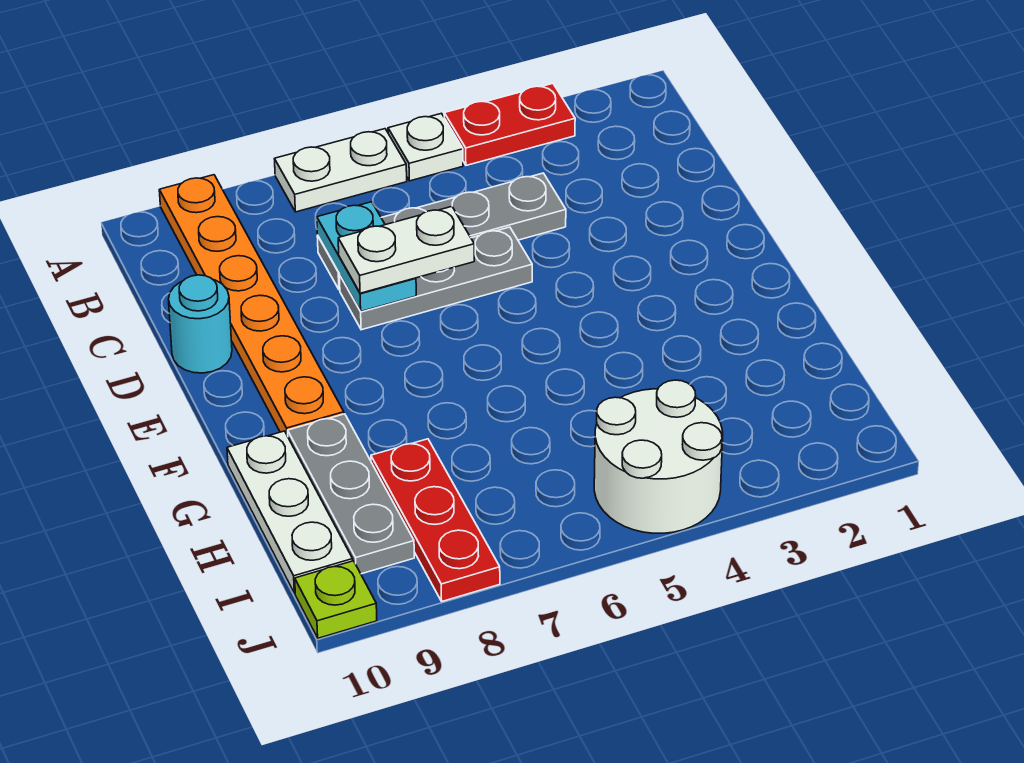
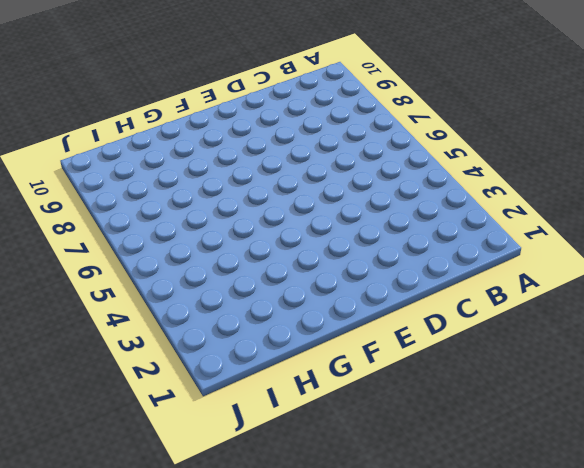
none -> red 1x2 plate [444,84,575,165]
none -> white 1x1 plate [388,113,463,181]
none -> white 1x2 plate [275,129,407,212]

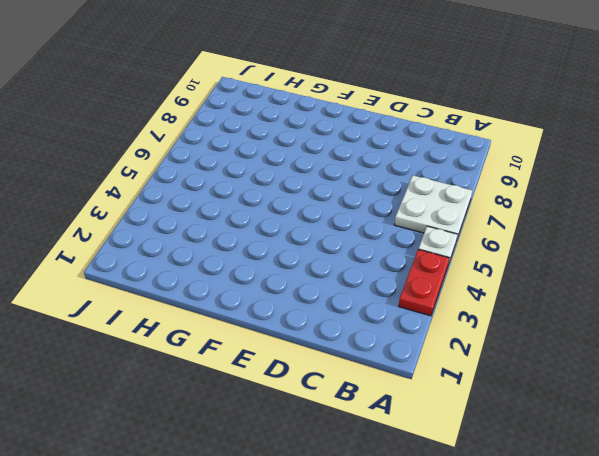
white 2x2 plate [394,175,472,238] -> white 1x2 plate [275,129,407,212]
none -> orange 1x6 plate [159,175,344,436]
none -> grey 1x4 plate [317,173,566,290]
none -> grey 1x3 plate [339,227,532,330]

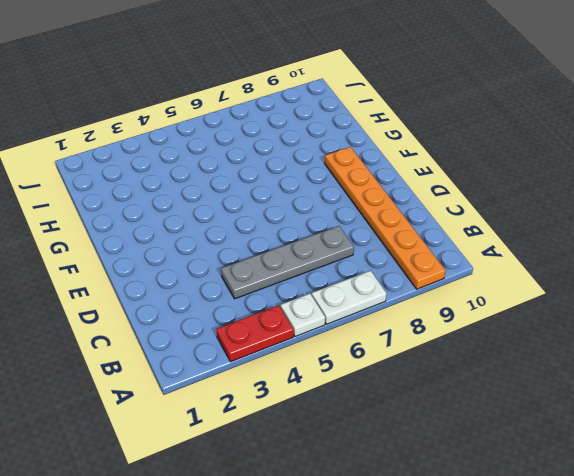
none -> grey 1x3 plate [339,227,532,330]
none -> cyan 1x1 round brick [168,275,232,373]
none -> grey 1x3 plate [288,414,414,574]

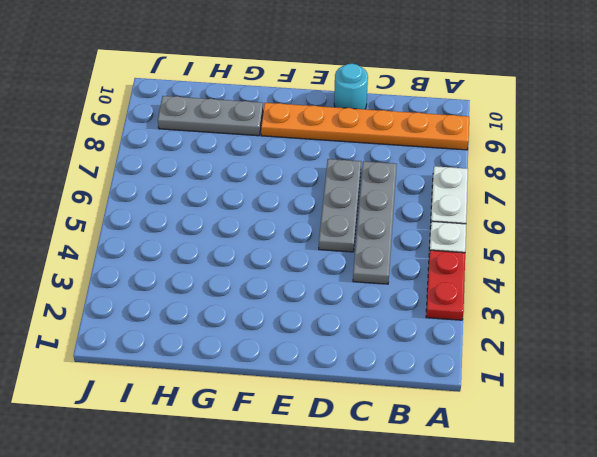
none -> white 1x3 plate [227,431,353,593]
none -> red 1x3 plate [371,439,500,601]
none -> white 2x2 round brick [594,380,723,533]

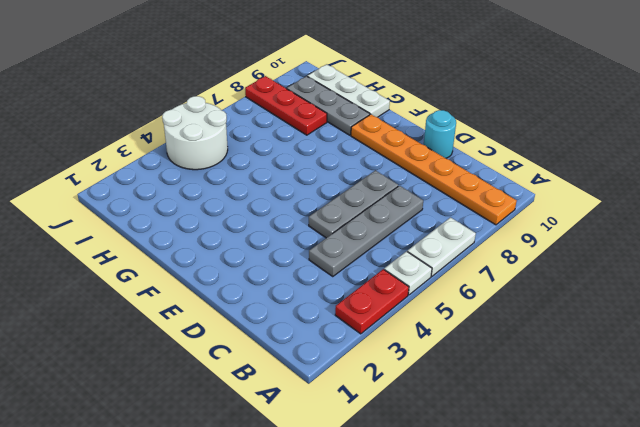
none -> lime 1x1 plate [295,561,377,638]
none -> cyan 1x2 plate [317,202,416,311]
none -> white 1x2 plate [338,207,474,293]

